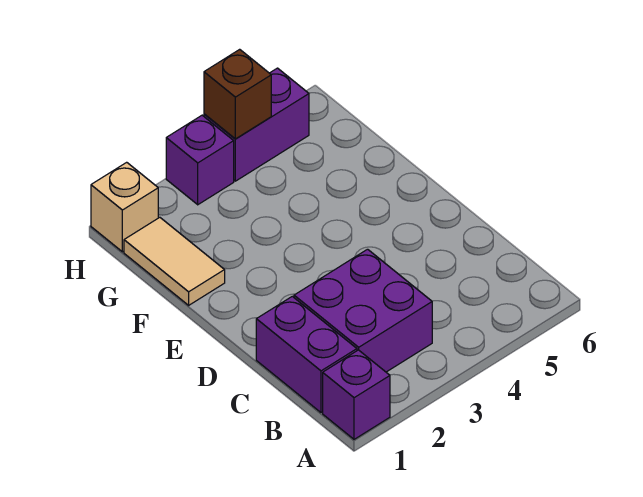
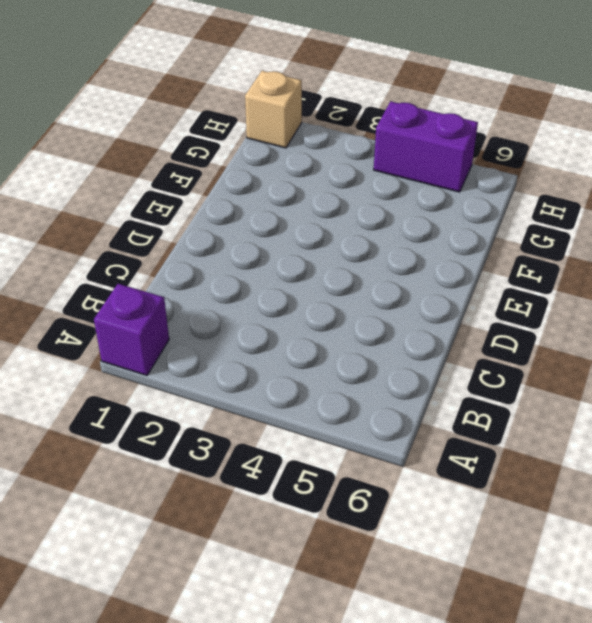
none -> purple 1x2 brick [256,296,357,413]
none -> purple 2x2 brick [294,249,432,372]

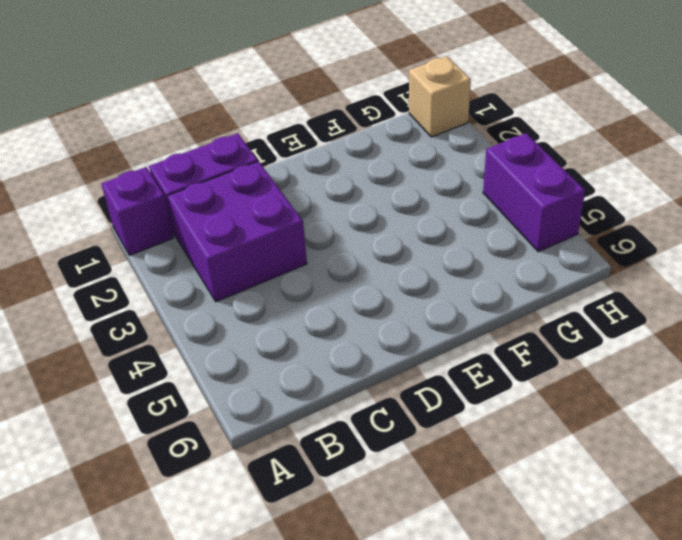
none -> tan 1x2 tile [124,217,225,305]
none -> purple 1x1 brick [166,115,234,205]

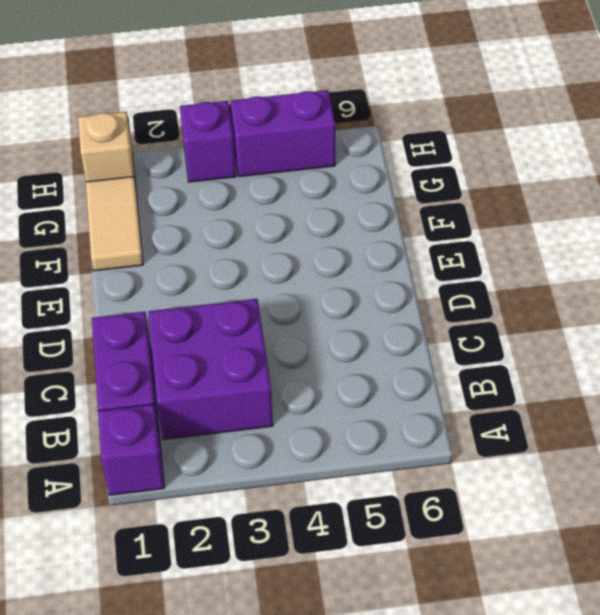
none -> brown 1x1 brick [204,49,271,139]

